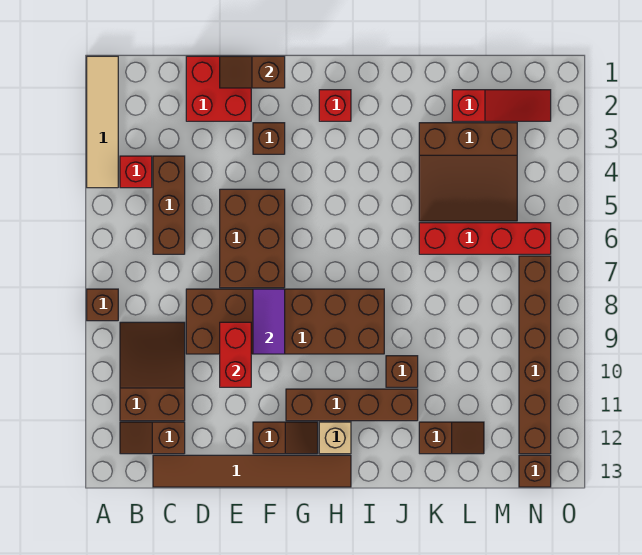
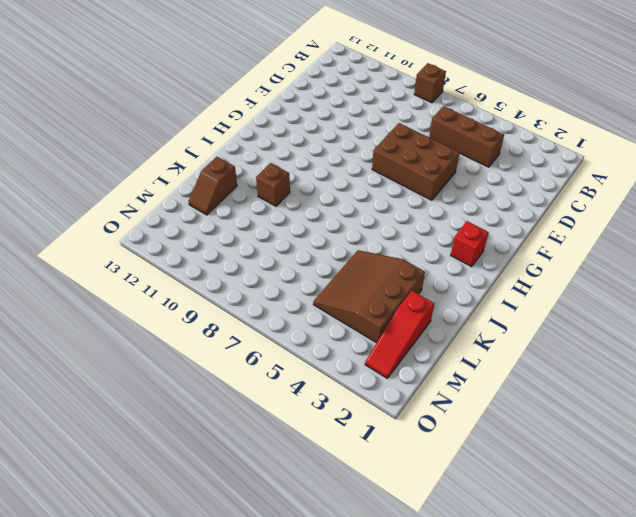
none -> tan 1x4 tile [87,56,118,188]
none -> red 1x1 brick [120,156,152,188]
none -> brown 2x3 slope [120,322,185,421]

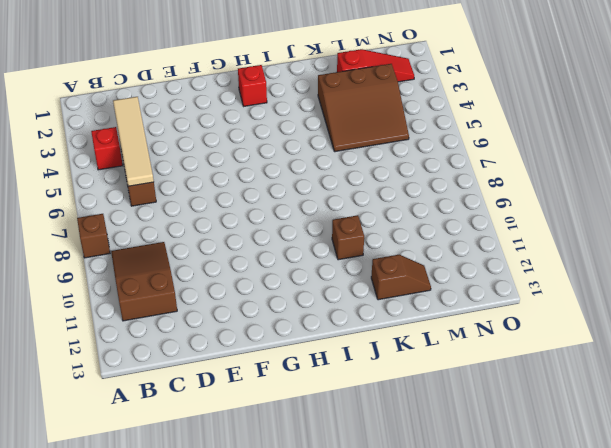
tan 1x4 tile [113,97,154,186] -> tan 1x4 tile moved to [87,56,118,188]
none -> brown 1x2 slope [120,422,185,454]
none -> brown 1x6 tile [153,455,351,487]
none -> red 2x2 brick [186,56,251,121]

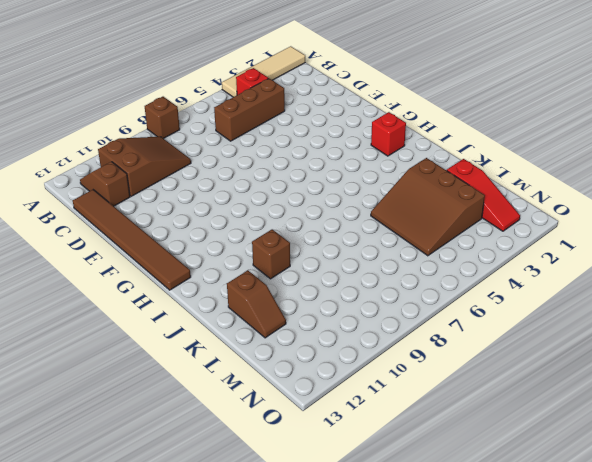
none -> red 2x2 brick [186,56,251,121]
none -> brown 2x6 brick [186,289,384,354]
none -> brown 2x3 brick [220,189,285,288]

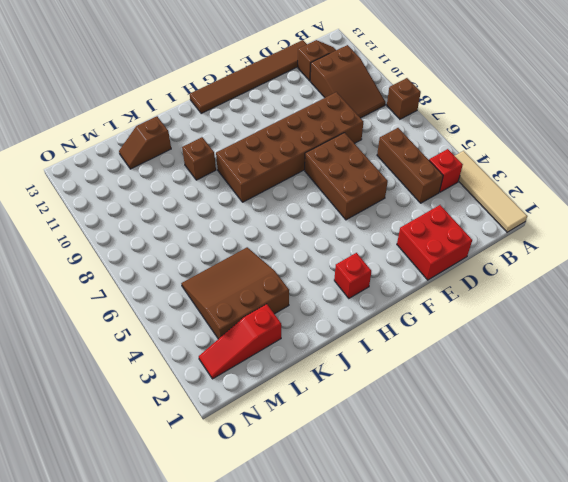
none -> brown 1x1 brick [253,123,285,154]
none -> brown 1x2 slope [253,422,318,454]
none -> brown 1x4 brick [286,389,418,421]

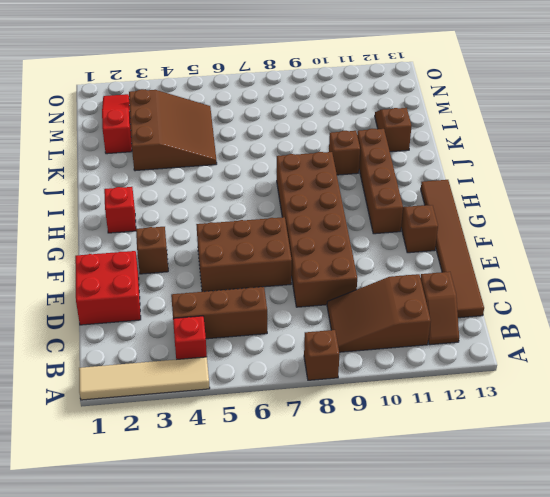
none -> tan 1x1 brick [319,422,351,454]
none -> red 1x4 brick [419,223,551,254]
none -> brown 1x6 brick [519,256,551,454]

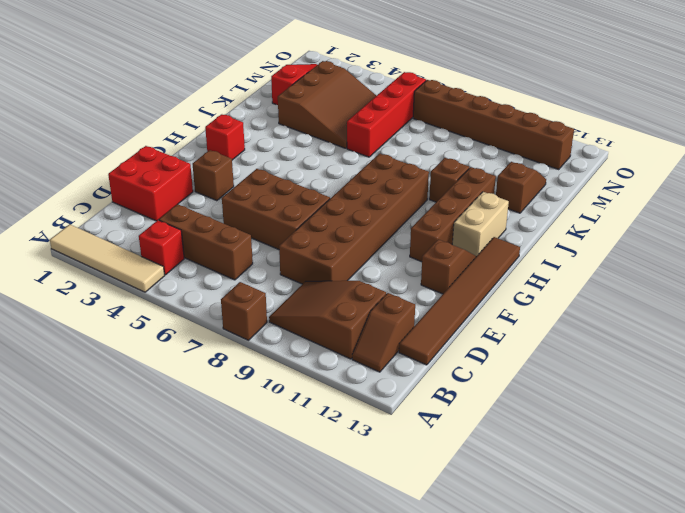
tan 1x2 brick [452,192,509,256] -> tan 1x1 brick [319,422,351,454]
none -> brown 1x1 brick [519,455,551,487]
none -> brown 1x2 slope [220,56,285,88]
none -> red 1x2 brick [220,322,251,387]

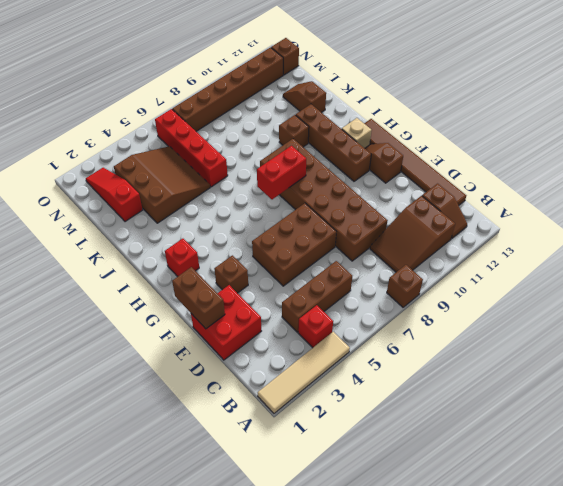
brown 1x2 brick [172,267,225,329] -> brown 1x2 slope [220,56,285,88]
red 1x2 brick [257,146,306,199] -> red 1x2 brick moved to [220,322,251,387]
none -> purple 1x2 tile [253,289,285,354]

